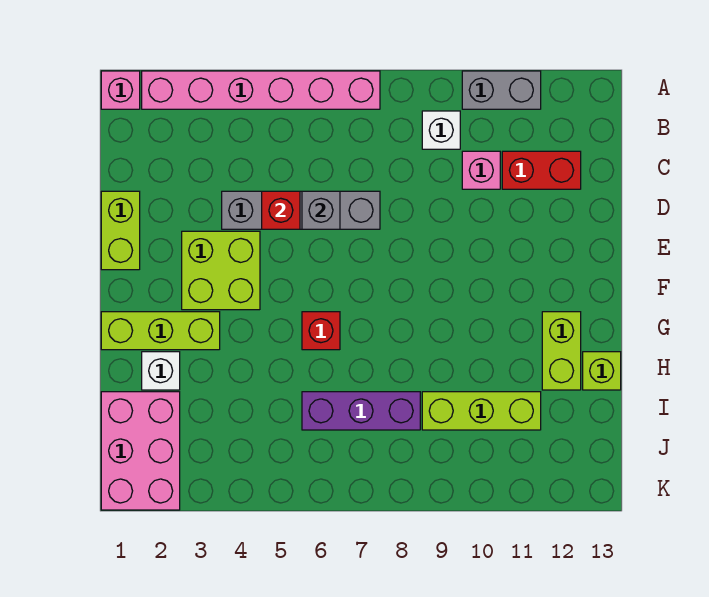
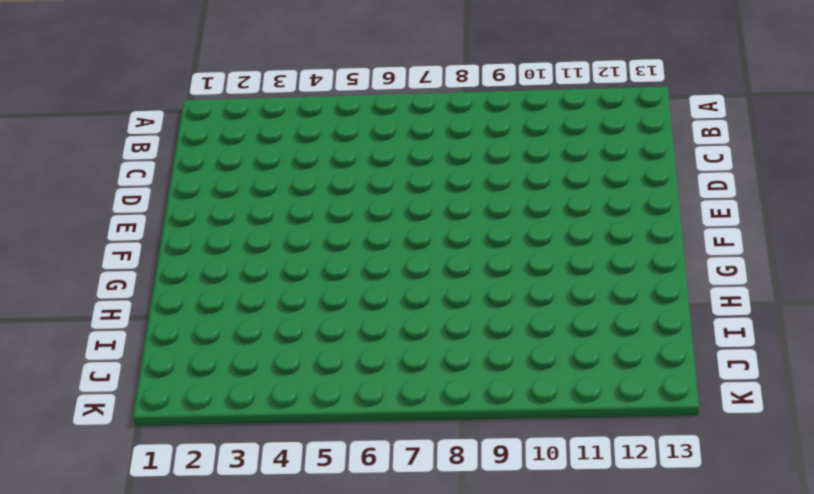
none -> pink 1x1 brick [101,71,140,109]
none -> pink 1x6 brick [142,71,380,109]
none -> grey 1x2 brick [462,71,541,109]

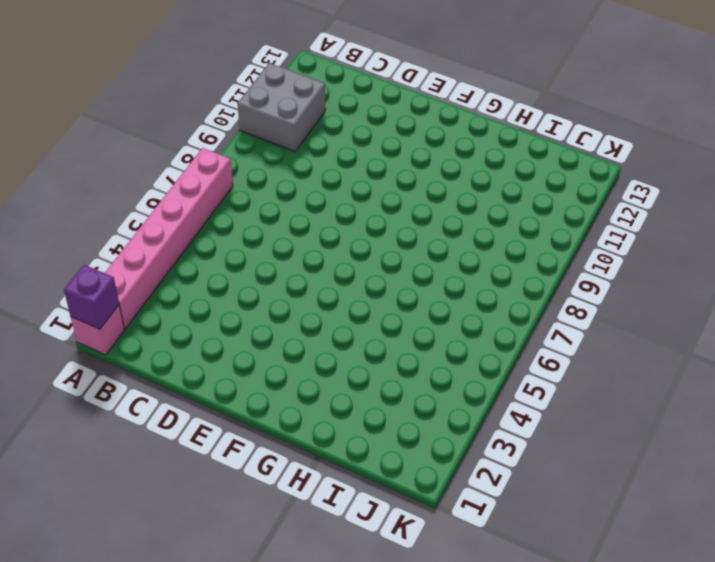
purple 1x1 brick [64,265,119,329] -> none
grey 2x2 brick [237,63,326,151] -> grey 1x2 brick [462,71,541,109]
none -> white 1x1 brick [422,111,460,149]
none -> pink 1x1 brick [462,151,500,189]
none -> red 1x2 brick [502,151,581,189]

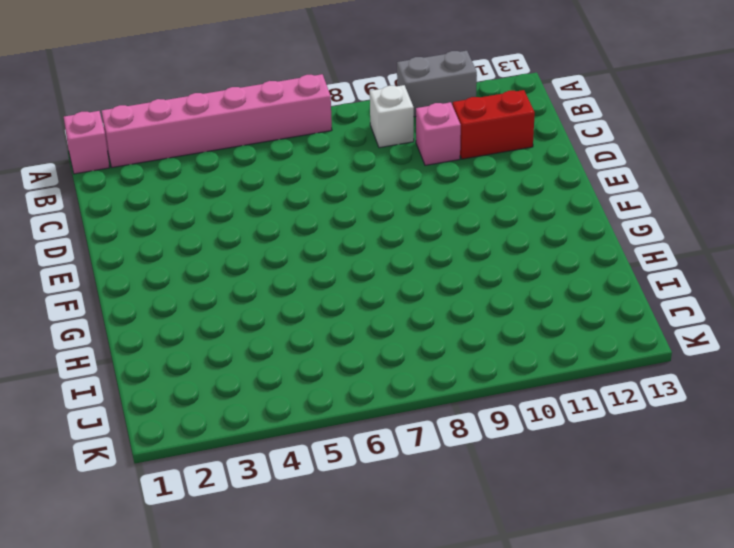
none -> lime 1x2 brick [101,191,140,270]
none -> grey 1x4 brick [222,191,380,229]
none -> lime 2x2 brick [182,231,260,310]

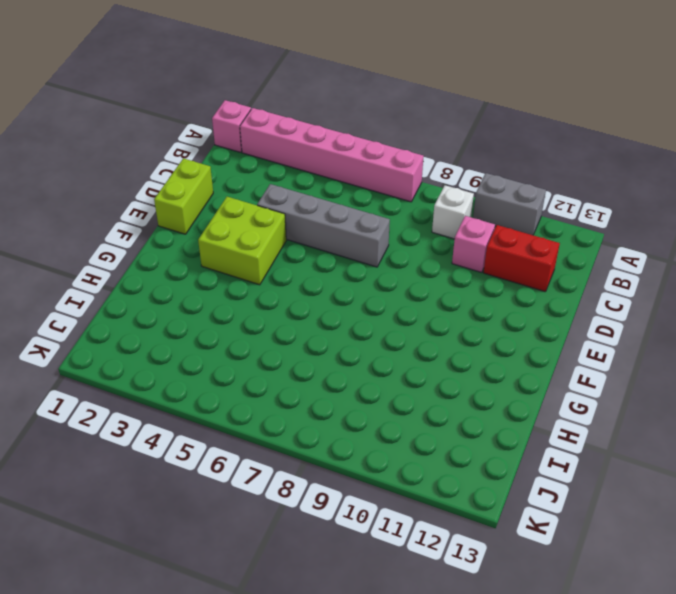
none -> lime 1x3 brick [101,312,220,350]
none -> red 1x1 brick [302,312,340,350]
none -> lime 1x2 brick [542,312,581,390]

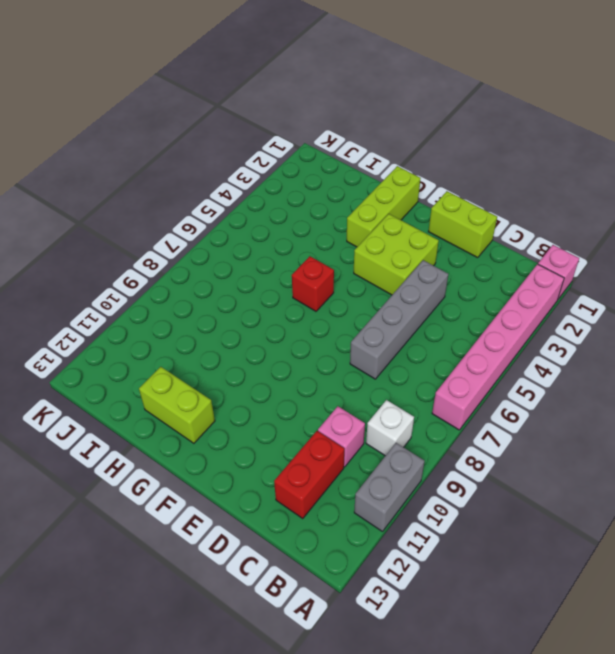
none -> white 1x1 brick [142,352,180,390]
none -> lime 1x1 brick [583,352,621,390]
none -> pink 2x3 brick [101,392,180,510]

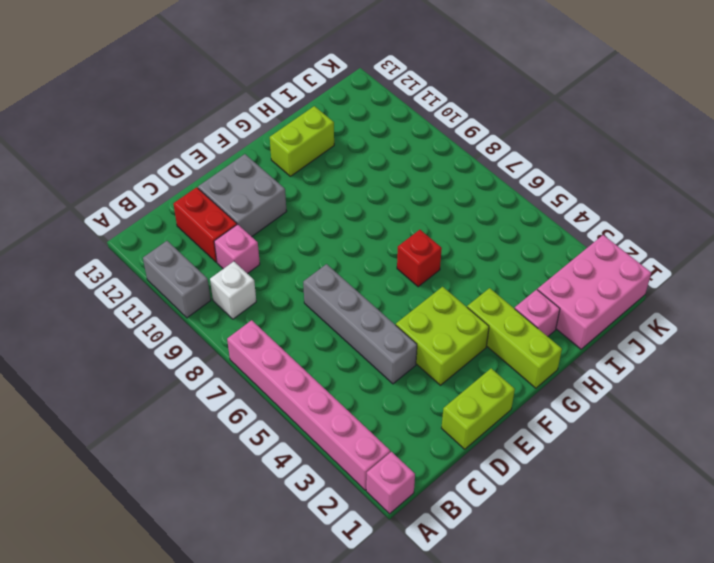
grey 2x2 brick [198,154,287,237] -> none
pink 1x1 brick [515,289,560,336] -> white 1x1 brick [142,352,180,390]
none -> lime 1x1 brick [583,352,621,390]
none -> purple 1x3 brick [302,392,420,430]
none -> lime 1x3 brick [422,392,541,430]

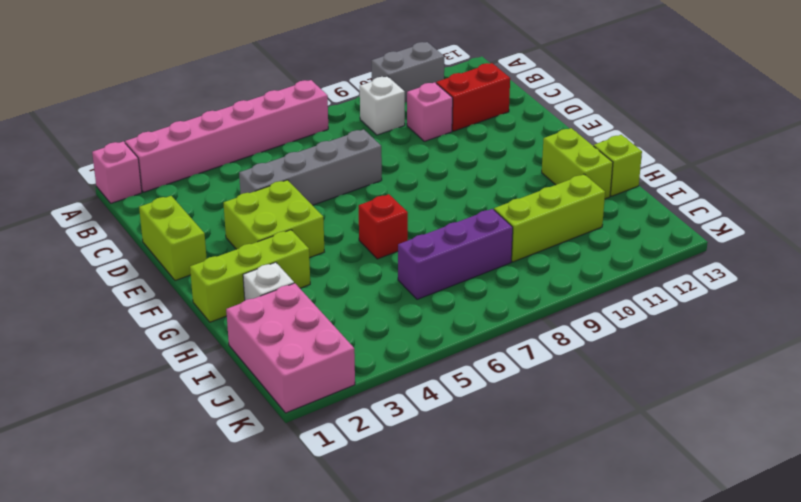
none -> red 1x1 brick [262,191,300,229]
none -> grey 1x1 brick [302,191,340,229]

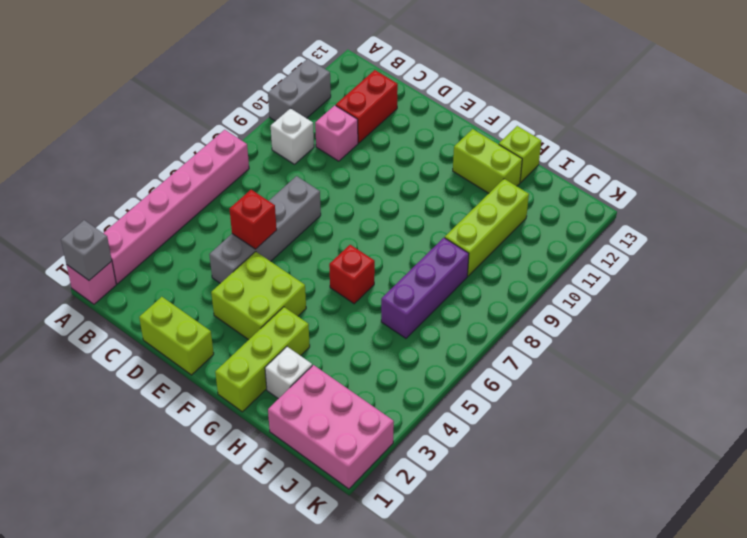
grey 1x1 brick [61,220,112,280] -> grey 1x1 brick moved to [302,191,340,229]

